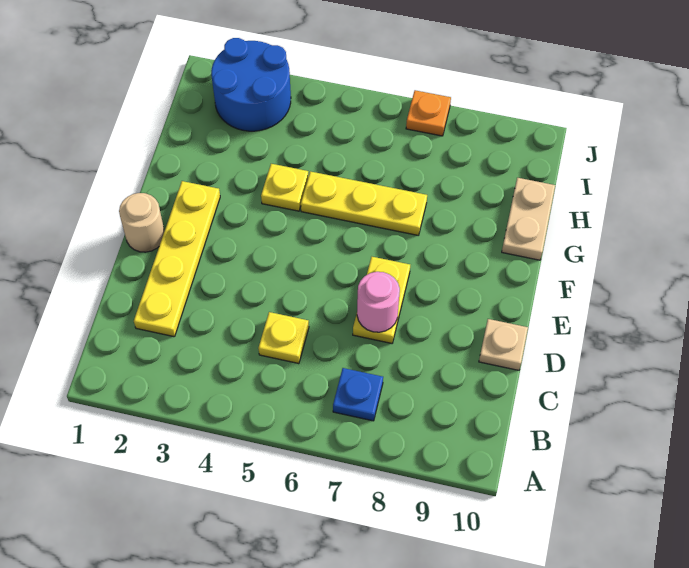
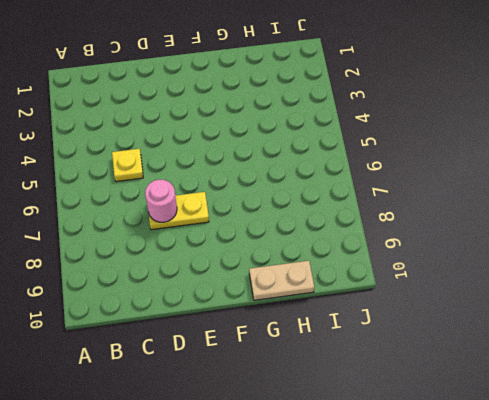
none -> blue 1x1 plate [333,368,383,421]
none -> yellow 1x4 plate [134,181,220,337]
none -> tan 1x1 plate [479,319,528,370]

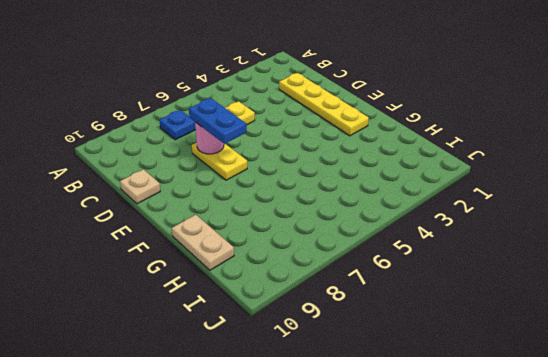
blue 1x2 plate [189,98,246,144] -> none
none -> tan 1x1 round brick [119,193,164,252]
none -> yellow 1x1 plate [261,164,308,211]
none -> yellow 1x3 plate [301,171,427,235]

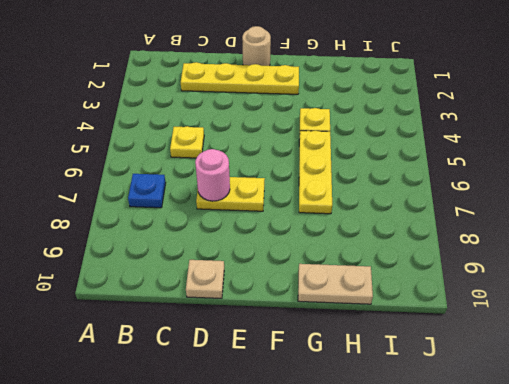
none -> blue 2x2 round brick [211,38,291,131]
none -> orange 1x1 plate [406,90,451,136]

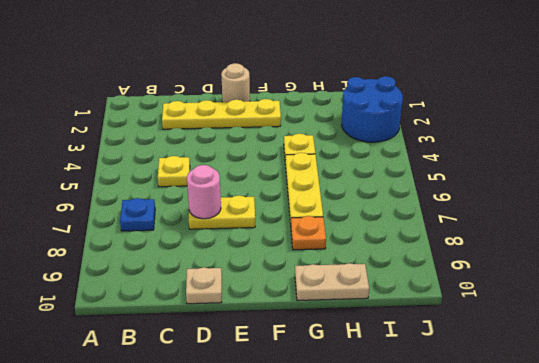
orange 1x1 plate [291,216,326,250] -> orange 1x1 plate moved to [406,90,451,136]

